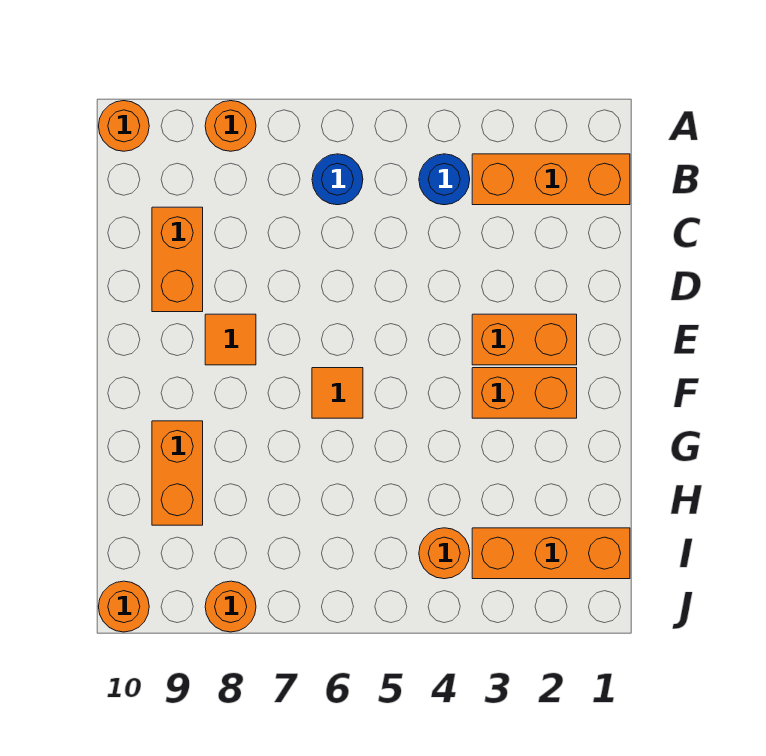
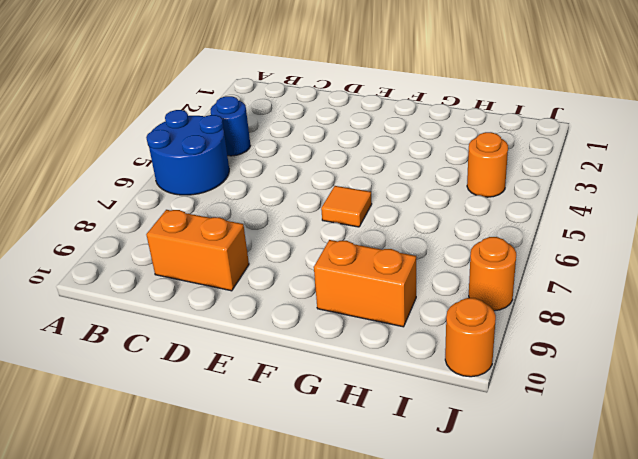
blue 2x2 round brick [146,110,229,195] -> blue 1x1 round brick [312,154,363,205]
none -> orange 1x1 round brick [205,101,256,151]
none -> orange 1x1 round brick [99,101,149,151]
none -> orange 1x3 brick [472,154,630,205]

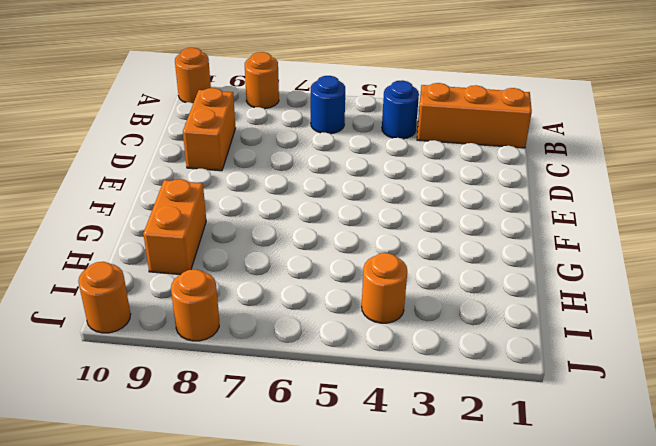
none -> orange 1x2 brick [472,314,577,365]
none -> orange 1x1 tile [205,314,256,365]
none -> orange 1x2 brick [472,368,577,418]

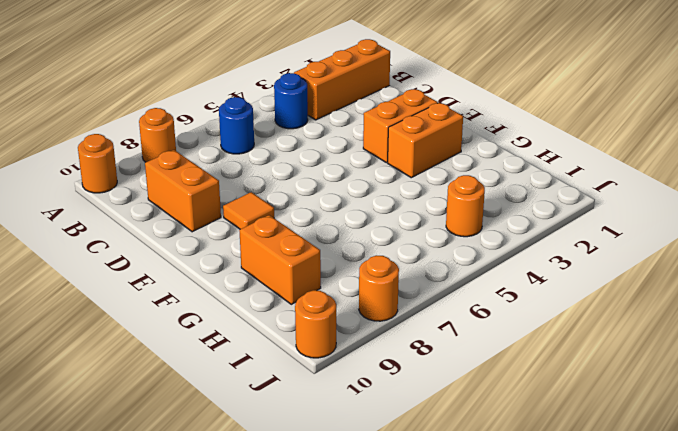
none -> orange 1x1 tile [312,368,363,418]
none -> orange 1x3 brick [472,528,630,579]

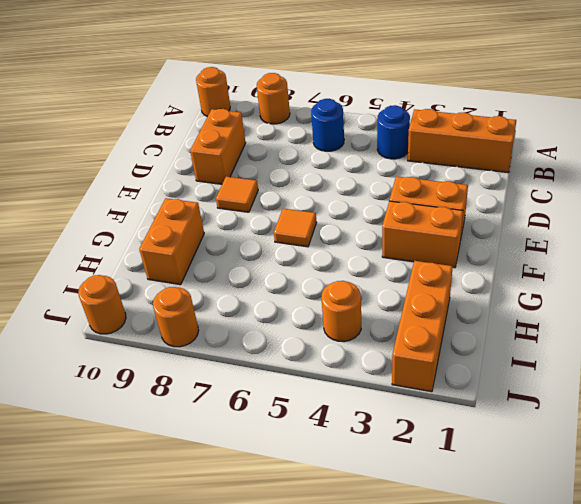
orange 1x3 brick [392,261,453,392] -> orange 1x3 brick turned to [472,528,630,579]

